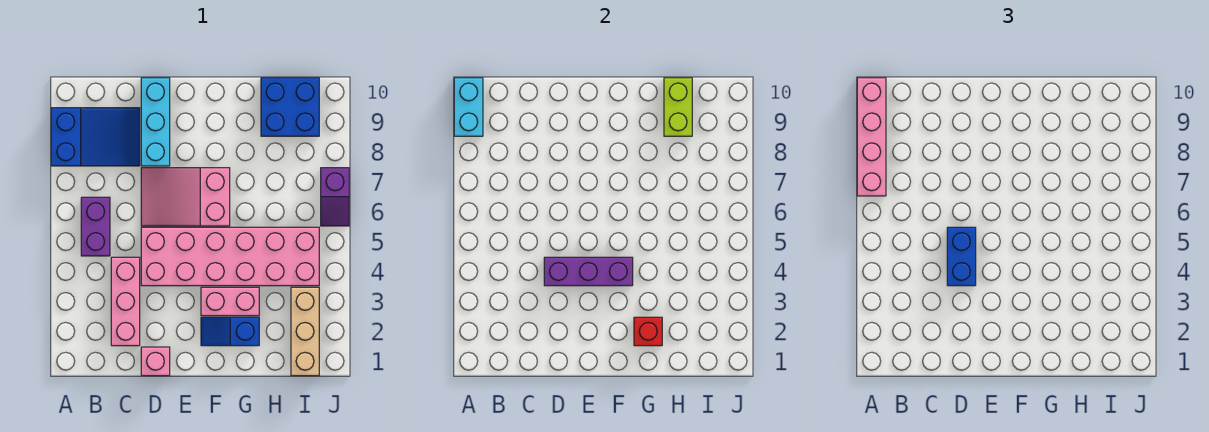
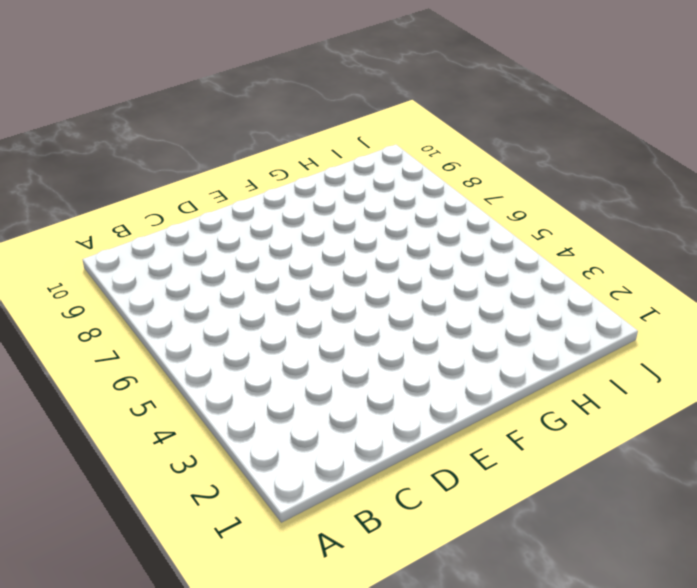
none -> blue 2x3 slope [51,108,140,166]
none -> purple 1x2 brick [81,197,110,256]
none -> pink 1x3 brick [111,257,140,346]

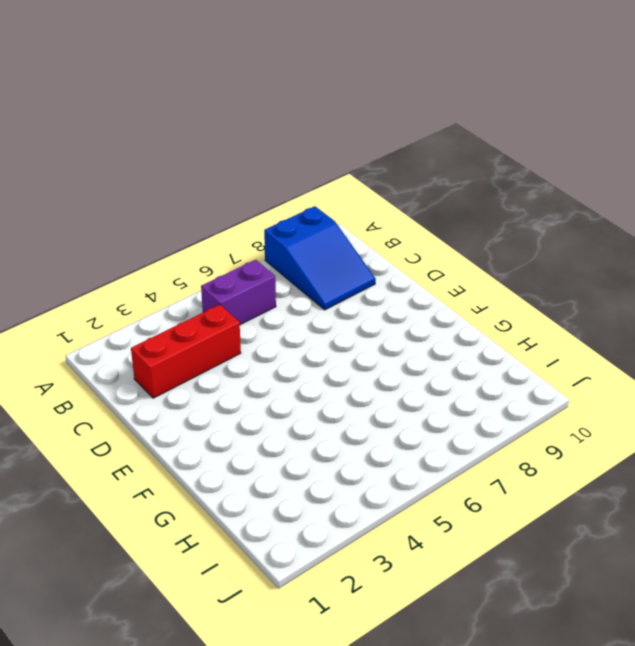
red 1x3 brick [131,305,241,398] -> pink 1x3 brick [111,257,140,346]
none -> pink 1x1 brick [141,347,170,376]
none -> pink 2x6 brick [141,227,319,286]
none -> pink 2x3 slope [141,168,230,226]

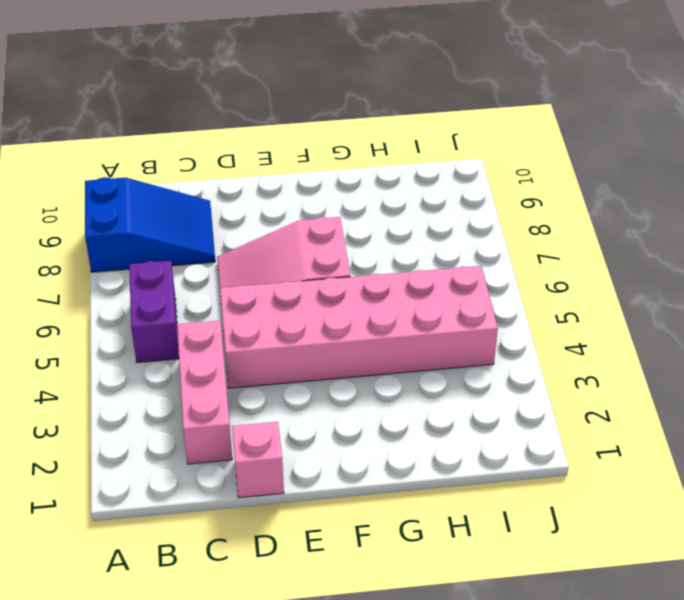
none -> cyan 1x3 brick [141,78,170,166]
none -> blue 1x2 slope [201,317,259,346]
none -> pink 1x2 brick [201,287,259,316]

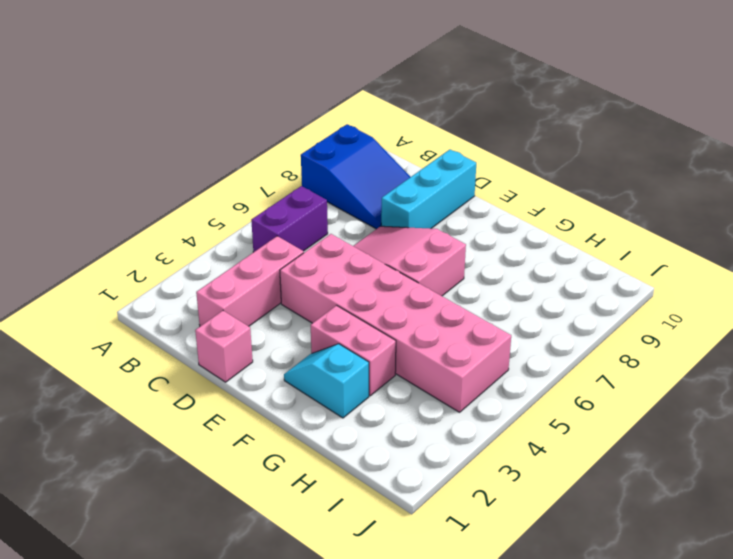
cyan 1x2 slope [284,344,369,418] -> blue 1x2 slope [201,317,259,346]
none -> blue 2x2 brick [261,78,319,136]
none -> tan 1x3 brick [291,287,319,376]
none -> purple 1x2 slope [321,168,349,226]

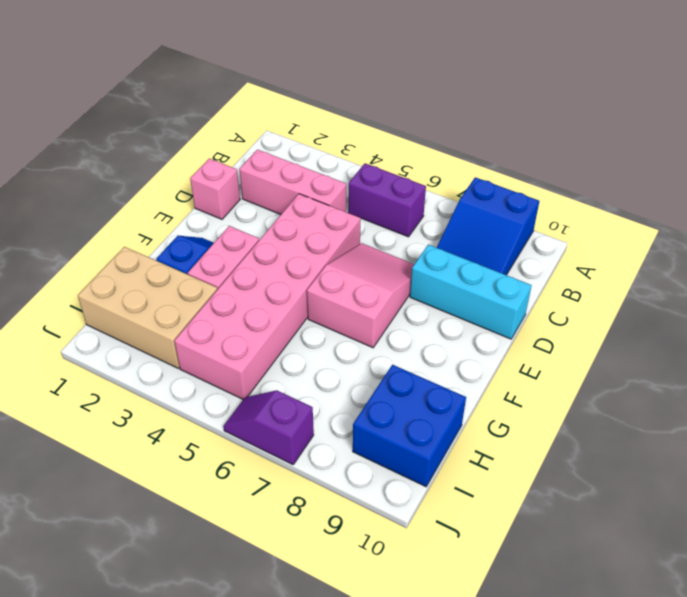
tan 2x3 brick [78,247,217,368] -> tan 1x3 brick [291,287,319,376]
none -> cyan 1x2 brick [454,78,483,136]
none -> purple 1x3 brick [544,257,633,286]
none -> red 1x1 brick [634,317,662,346]

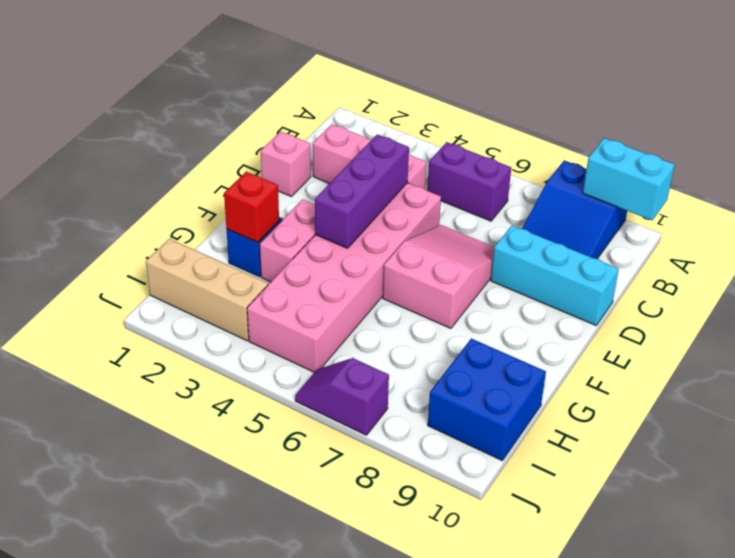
none -> lime 1x2 brick [664,78,692,136]
none -> pink 1x4 brick [857,78,886,196]
none -> blue 1x2 brick [947,227,976,286]

